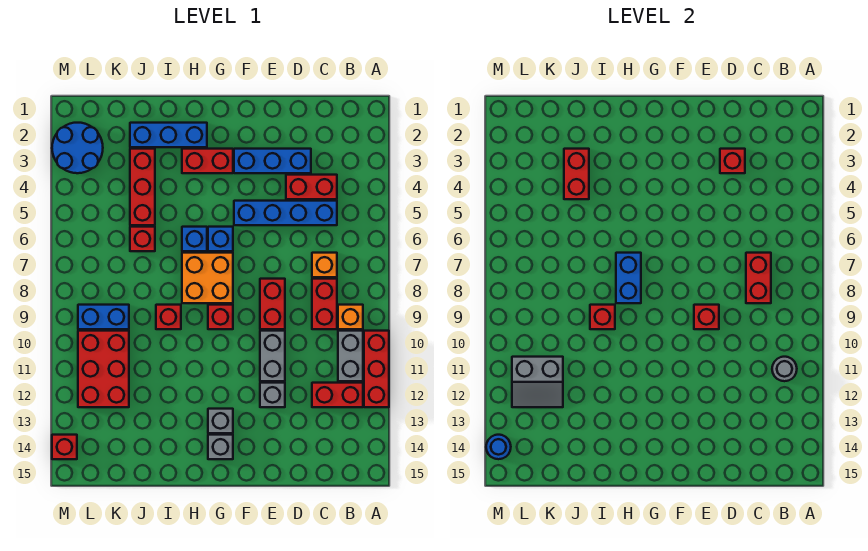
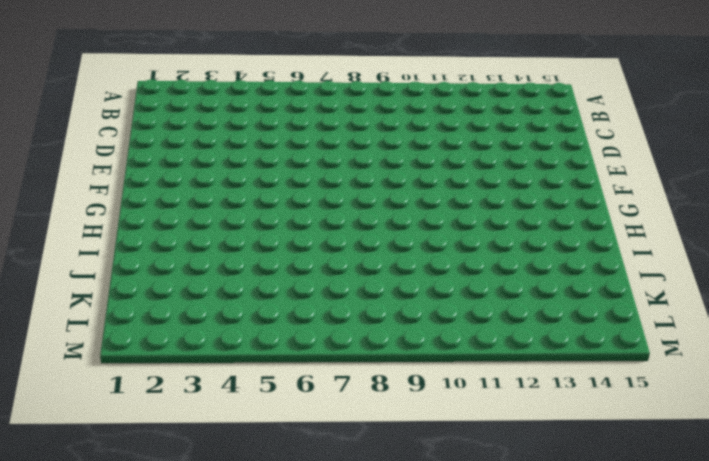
none -> red 1x3 brick [364,331,389,407]
none -> orange 1x1 brick [338,305,363,329]
none -> grey 1x2 brick [338,331,363,381]
none -> red 1x2 brick [312,383,363,407]

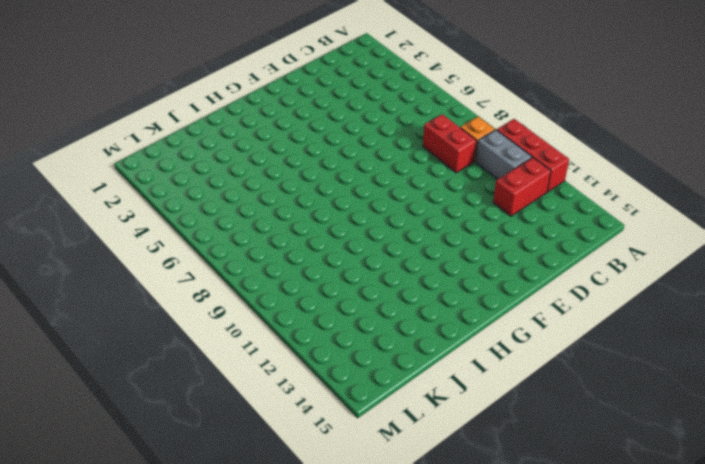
none -> red 1x2 brick [286,175,337,199]
none -> blue 1x4 brick [234,201,337,225]
none -> orange 1x1 brick [312,253,337,277]
none -> blue 1x3 brick [234,149,311,173]

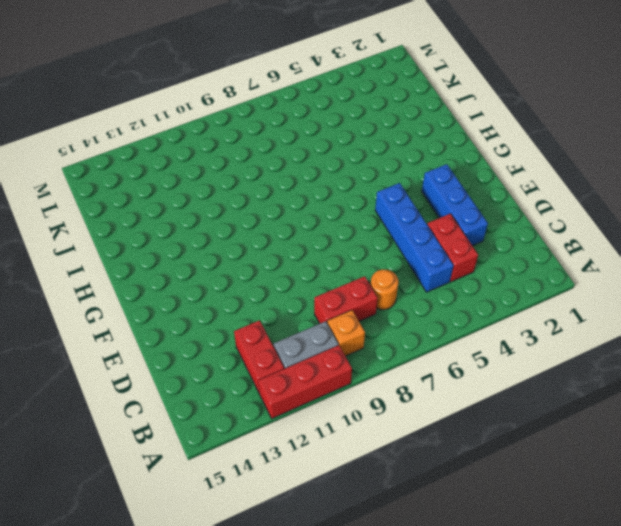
orange 1x1 round brick [371,269,398,310] -> orange 1x1 brick [312,253,337,277]
none -> red 1x2 brick [260,279,285,329]
none -> grey 1x2 brick [260,331,285,381]
none -> grey 1x1 brick [260,383,285,407]
none -> red 1x2 brick [182,149,233,173]

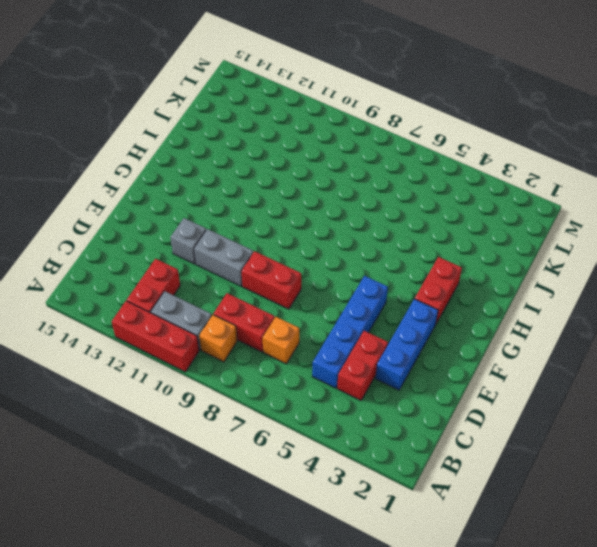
none -> blue 1x1 brick [208,227,233,251]
none -> orange 2x2 brick [182,253,233,303]
none -> red 1x1 brick [208,305,233,329]
none -> grey 1x1 brick [208,409,233,433]

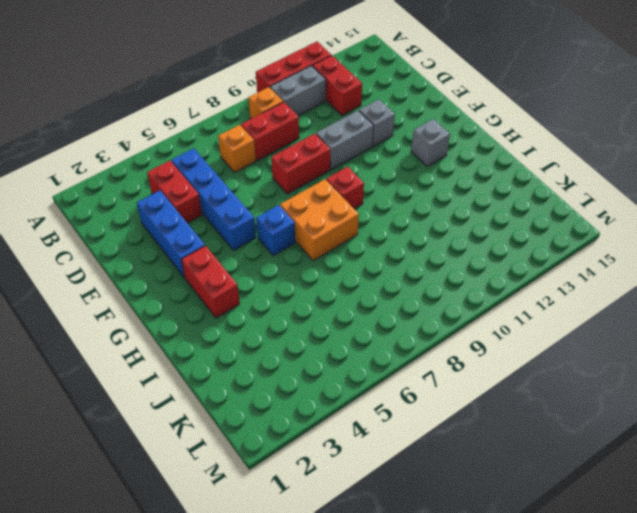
none -> grey 1x1 brick [208,435,233,459]
none -> blue 1x3 brick [130,123,207,147]
none -> blue 1x1 brick [182,227,207,251]
none -> red 1x1 brick [156,305,181,329]

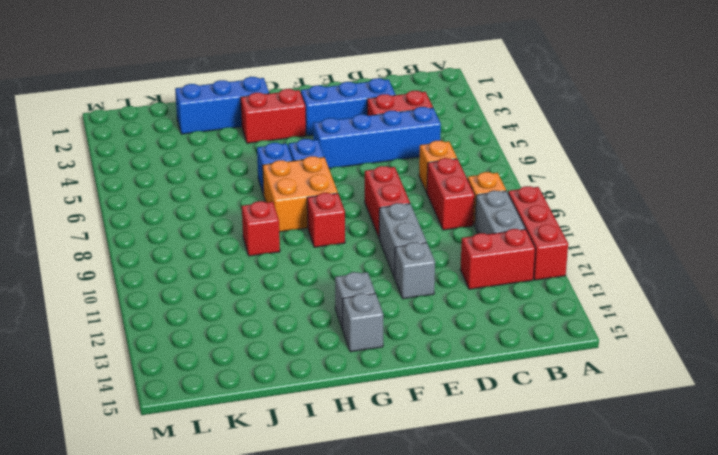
none -> red 1x3 brick [130,149,155,225]
none -> red 1x1 brick [130,227,155,251]
none -> blue 1x2 brick [78,305,129,329]
none -> red 2x3 brick [78,331,129,407]

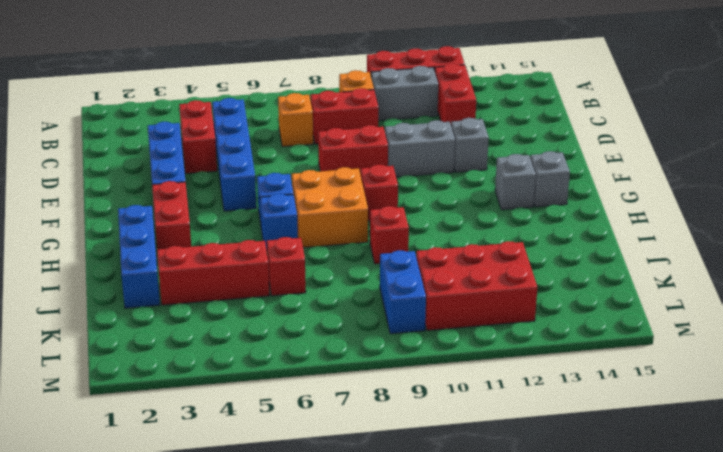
none -> blue 2x2 round brick [52,123,103,173]
none -> red 1x1 brick [52,435,77,459]
none -> grey 1x1 round brick [772,357,797,381]
none -> red 1x2 brick [746,253,771,303]

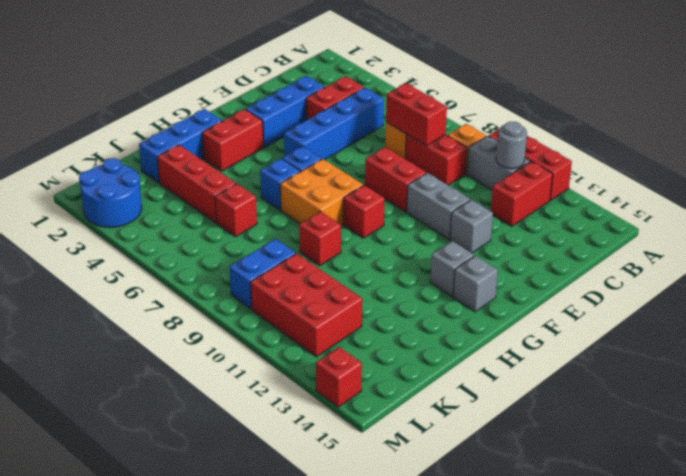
none -> red 1x1 brick [720,149,745,173]
none -> red 1x1 brick [694,305,719,329]
none -> blue 1x2 brick [616,253,641,303]
none -> red 1x1 brick [590,305,615,329]

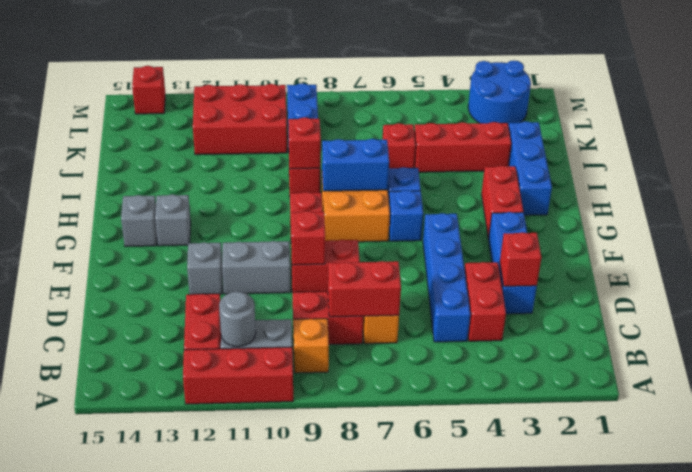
none -> red 1x2 brick [564,149,589,199]
none -> grey 2x2 slope [512,357,563,407]
none -> blue 1x1 round brick [486,435,511,459]

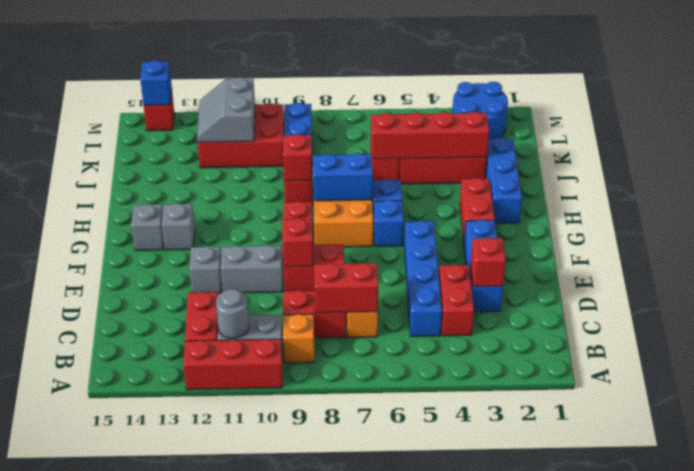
red 1x4 brick [371,112,489,159] -> red 1x2 brick [564,149,589,199]
blue 1x1 brick [140,60,172,105] -> blue 1x1 round brick [486,435,511,459]

